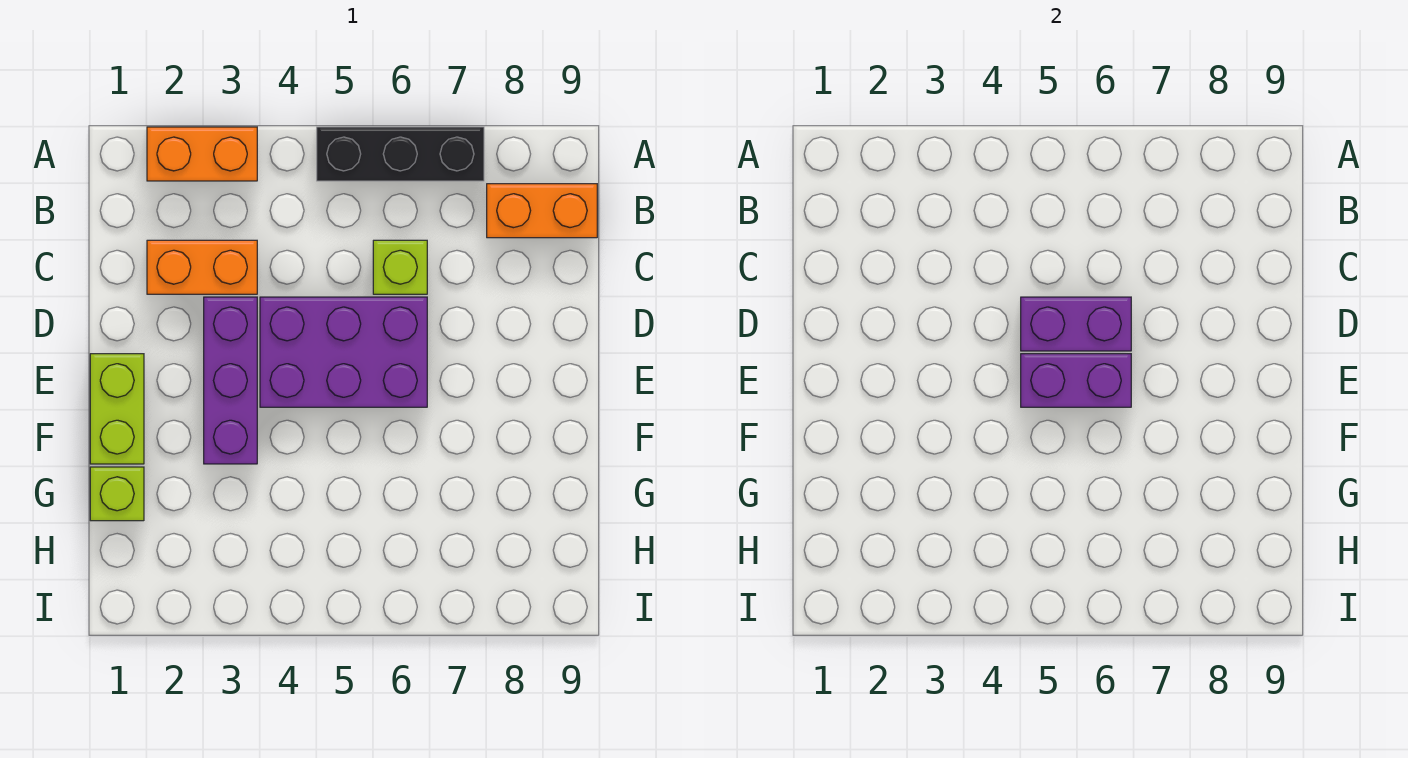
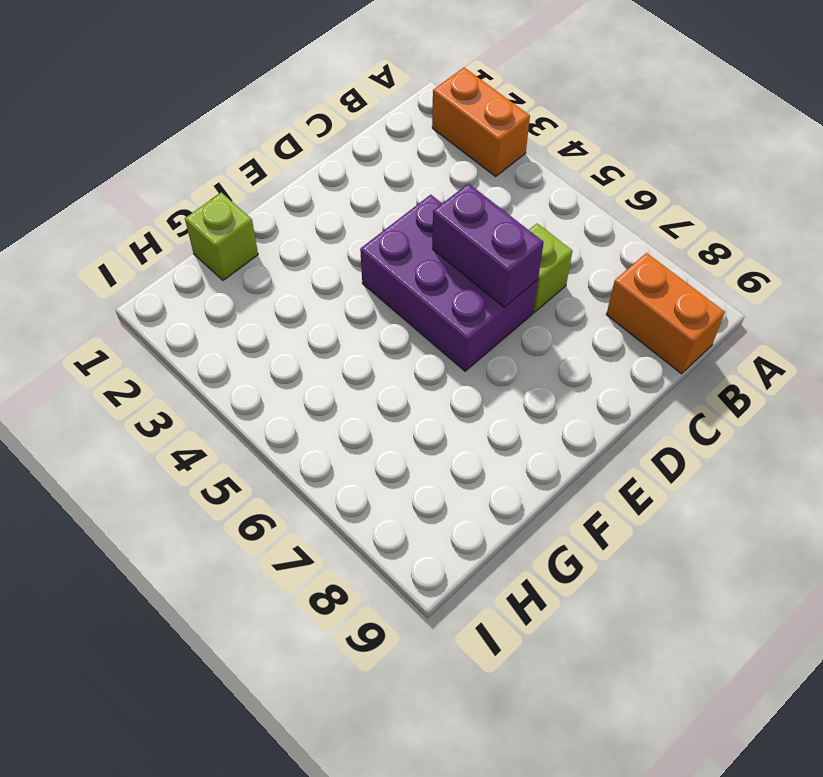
none -> black 1x3 brick [317,127,484,181]
none -> orange 1x2 brick [147,240,257,294]

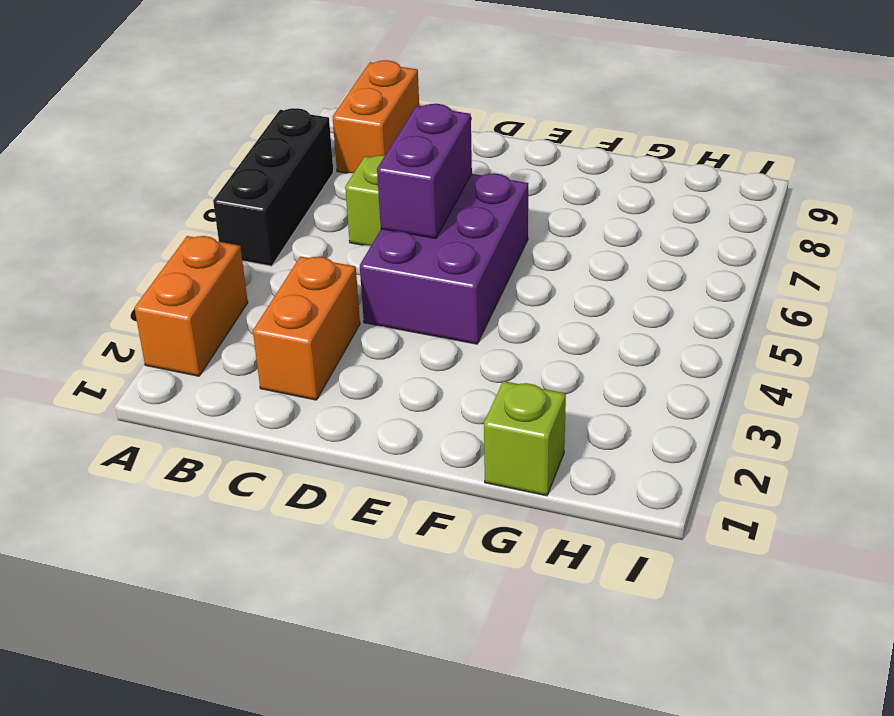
none -> purple 1x3 brick [204,297,257,464]
none -> lime 1x2 brick [90,354,144,464]

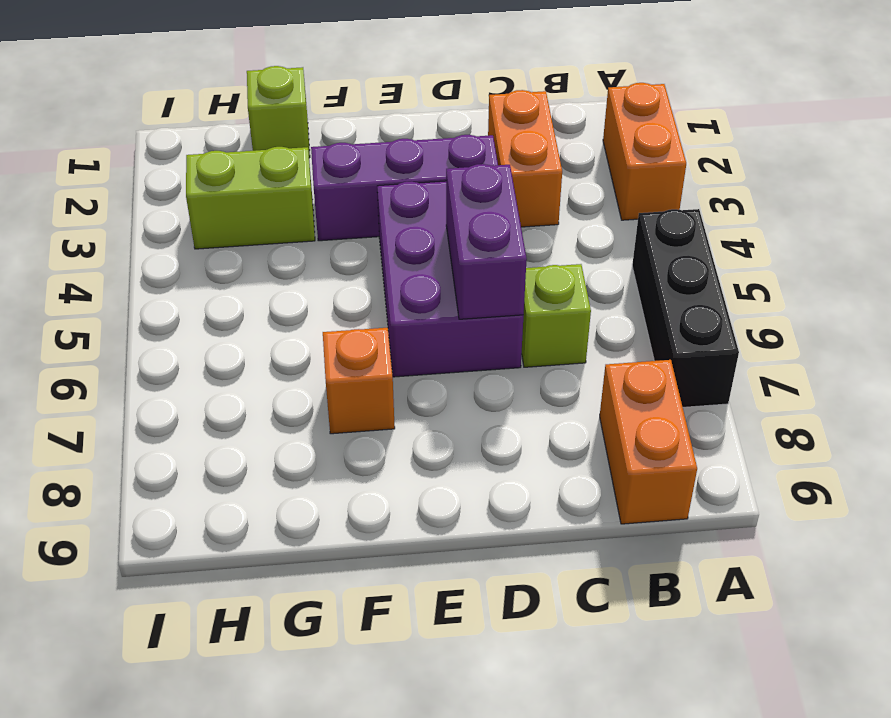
orange 1x1 brick [323,328,395,434] -> none
lime 1x2 brick [186,147,315,249] -> lime 1x2 brick moved to [90,354,144,464]
none -> purple 1x2 brick [1021,354,1131,407]

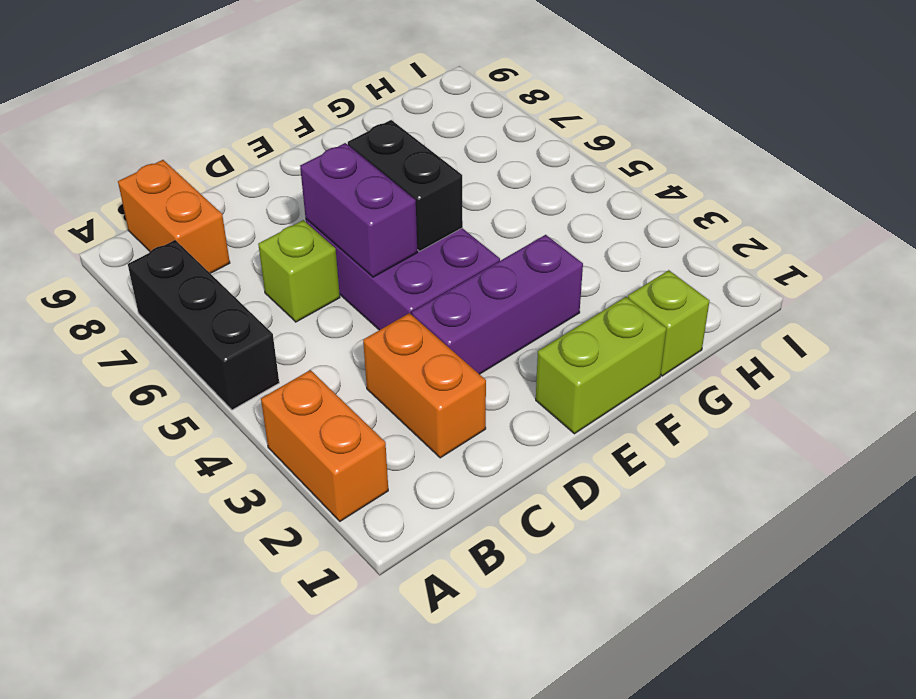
black 1x2 brick [347,120,463,251] -> purple 1x2 brick [1021,354,1131,407]

